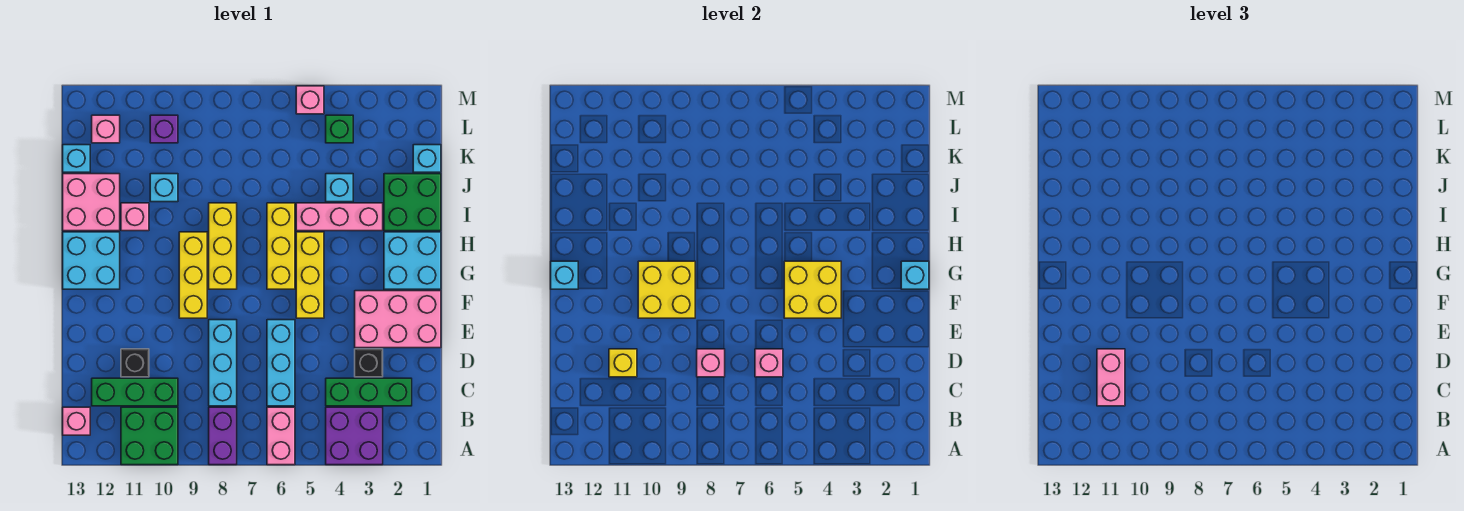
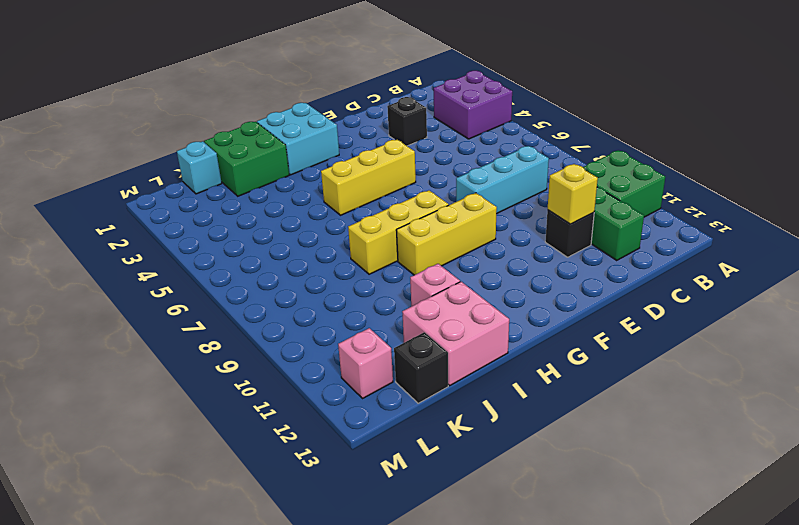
black 1x1 brick [394,332,448,403] -> cyan 1x1 brick [63,145,90,172]
none -> pink 1x2 brick [267,407,295,465]
none -> purple 1x2 brick [209,407,237,465]
none -> pink 1x1 brick [63,407,90,435]
none -> green 1x3 brick [326,378,412,406]

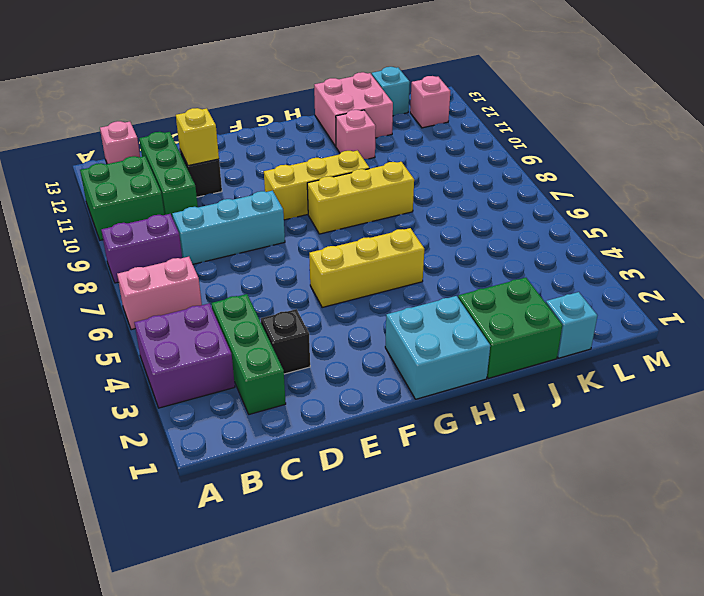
none -> cyan 1x3 brick [267,320,295,406]
none -> pink 2x3 brick [355,291,441,348]
none -> yellow 1x3 brick [267,203,295,289]
none -> cyan 2x2 brick [63,232,120,289]

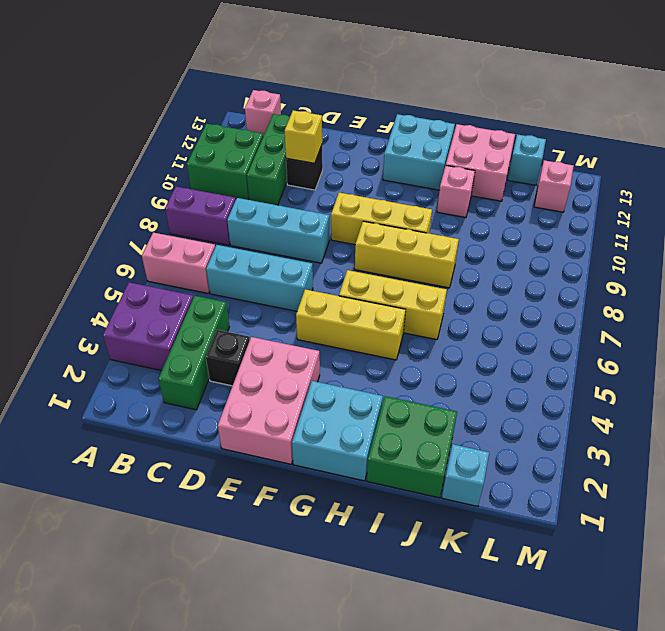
none -> pink 1x3 brick [296,203,383,231]
none -> cyan 1x1 brick [326,174,353,202]
none -> cyan 1x1 brick [150,174,178,202]
none -> green 1x1 brick [326,115,353,143]

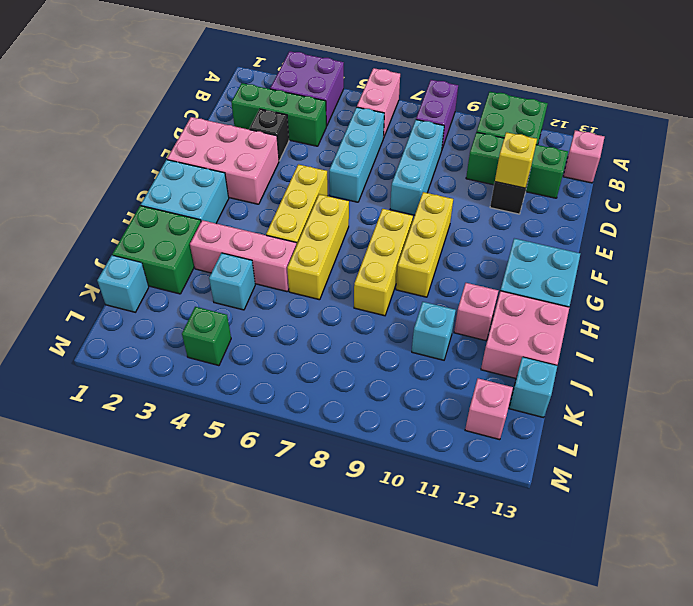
none -> purple 1x1 brick [150,115,178,143]
none -> pink 1x1 brick [296,86,324,114]
none -> pink 1x1 brick [755,349,783,377]
none -> pink 1x1 brick [697,349,725,377]

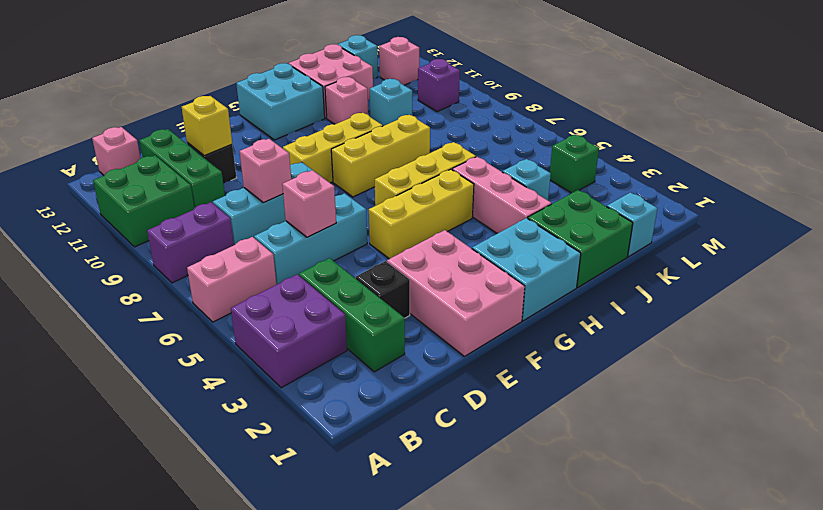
none -> pink 1x1 brick [296,86,324,114]
none -> yellow 2x2 brick [784,261,841,318]
none -> yellow 2x2 brick [638,261,695,318]
none -> cyan 1x1 brick [901,261,929,289]

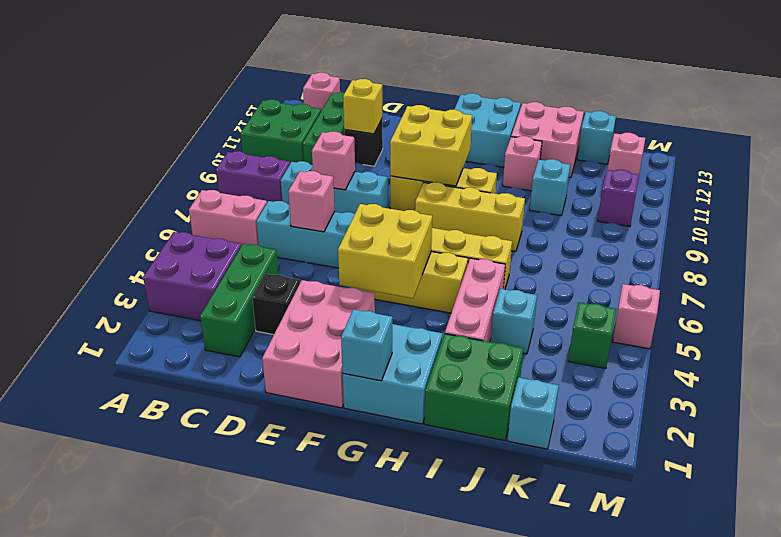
none -> cyan 1x1 brick [551,261,578,289]
none -> pink 1x2 brick [1097,349,1125,406]

